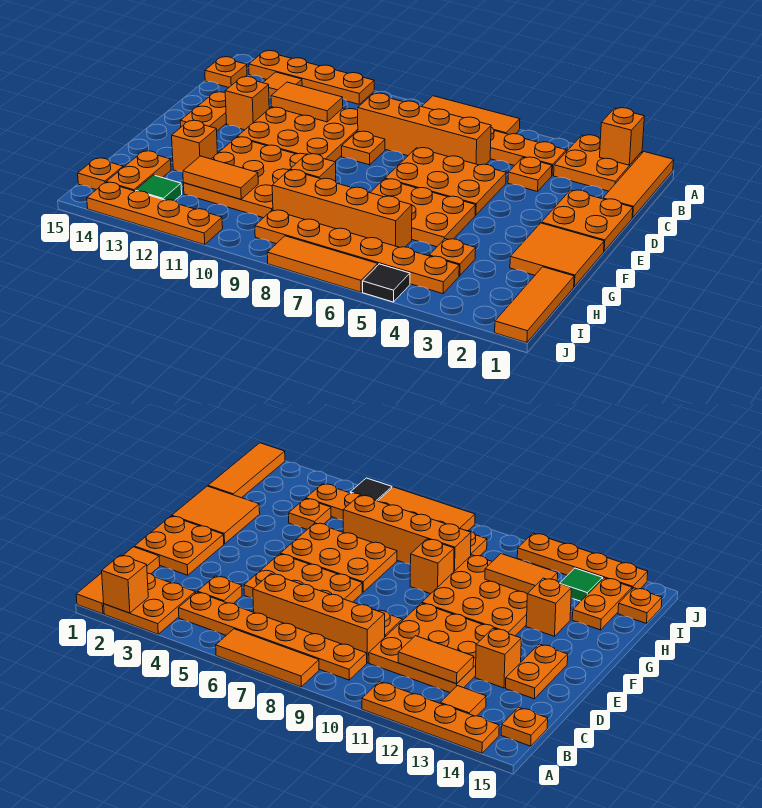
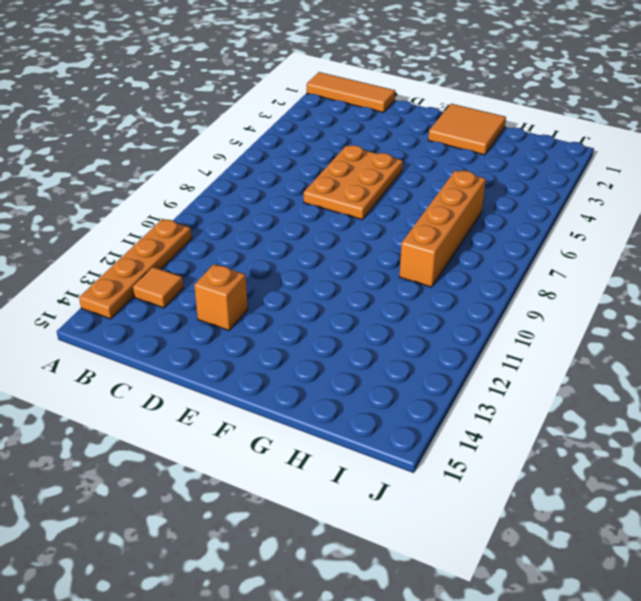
none -> orange 2x2 plate [554,135,642,191]
none -> orange 1x3 tile [422,96,520,134]
none -> orange 1x6 plate [490,127,566,175]
none -> orange 1x1 plate [205,57,247,87]

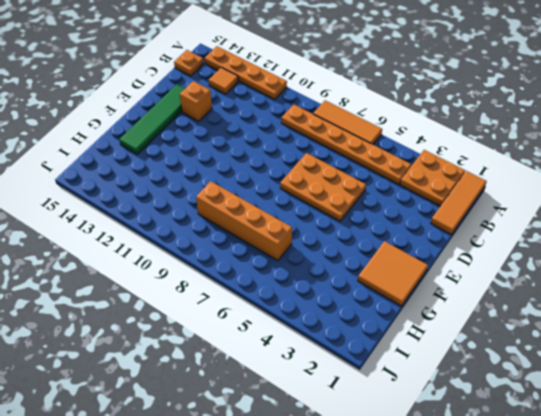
green 1x4 tile [119,85,185,154] -> orange 1x2 plate [180,92,226,131]
none -> orange 1x1 plate [508,157,552,191]
none -> orange 1x4 brick [358,93,491,165]
none -> orange 3x3 plate [237,107,358,162]
none -> orange 2x2 plate [541,190,633,251]

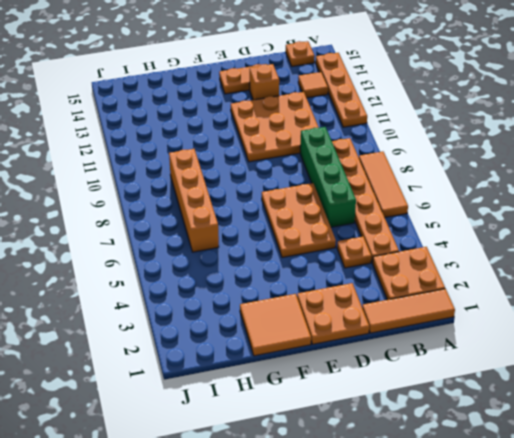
green 1x4 brick [300,127,356,227] -> orange 1x4 brick [358,93,491,165]
none -> orange 1x1 plate [342,131,385,165]
none -> orange 2x3 plate [370,179,475,247]
none -> orange 3x3 plate [183,137,306,218]
none -> orange 1x1 brick [290,154,336,181]

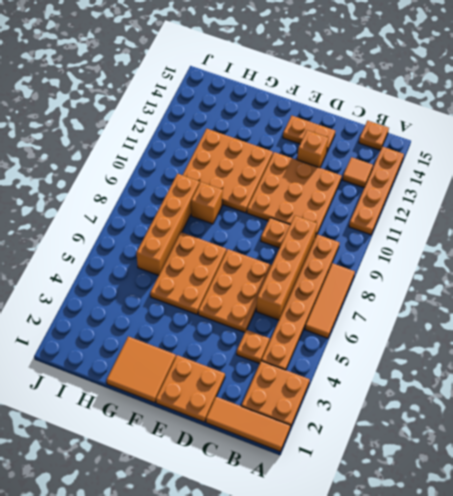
none -> orange 1x1 brick [172,120,217,172]
none -> orange 1x3 tile [495,267,574,343]
none -> orange 1x1 plate [429,239,476,276]
none -> orange 1x2 plate [106,151,171,191]

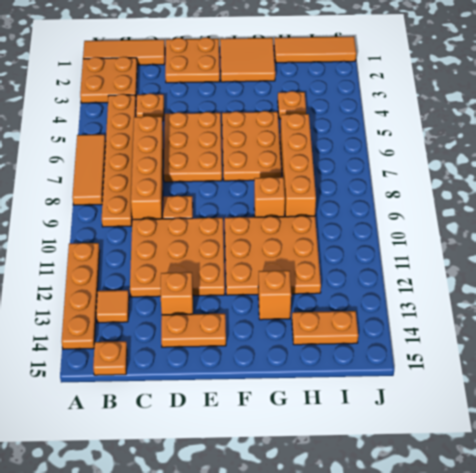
none -> orange 1x6 plate [255,210,459,294]
none -> green 1x1 tile [135,175,182,201]
none -> orange 1x1 plate [78,158,123,190]
none -> black 1x1 tile [363,264,410,302]

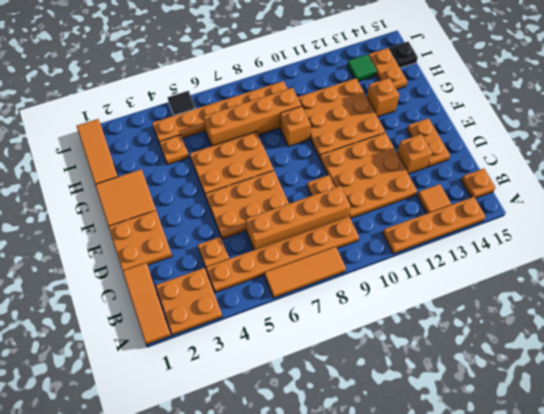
black 1x1 plate [389,42,418,68] -> orange 1x1 plate [78,158,123,190]
none -> orange 1x3 tile [267,236,378,292]
none -> orange 1x4 plate [87,182,223,245]
none -> orange 1x1 brick [600,108,644,165]
none -> orange 1x2 tile [271,82,343,122]

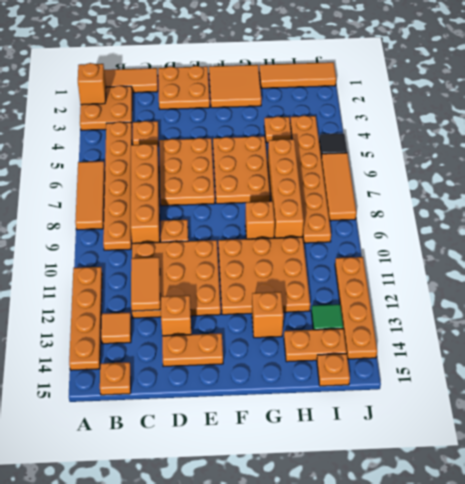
none -> orange 1x2 tile [183,156,258,199]

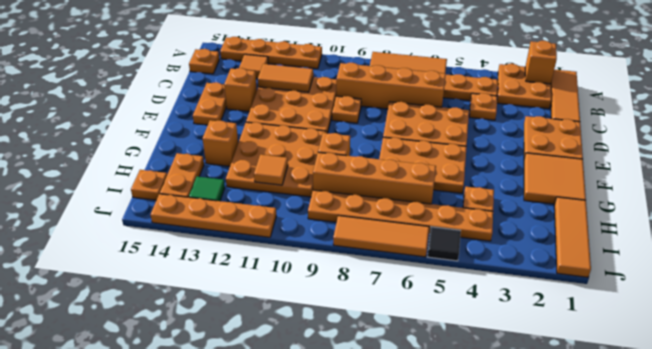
orange 1x1 tile [254,154,288,185] -> orange 1x2 tile [183,156,258,199]

